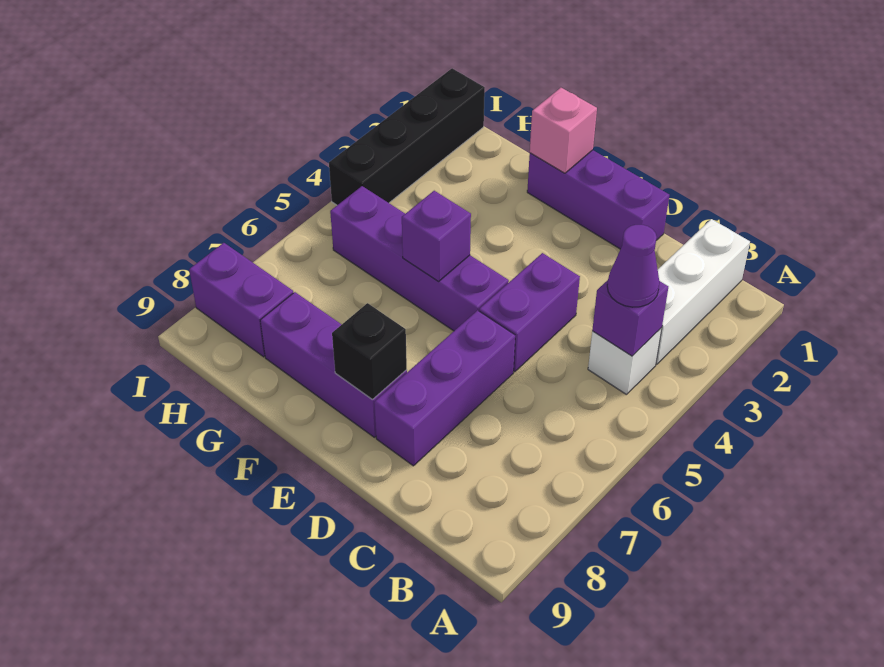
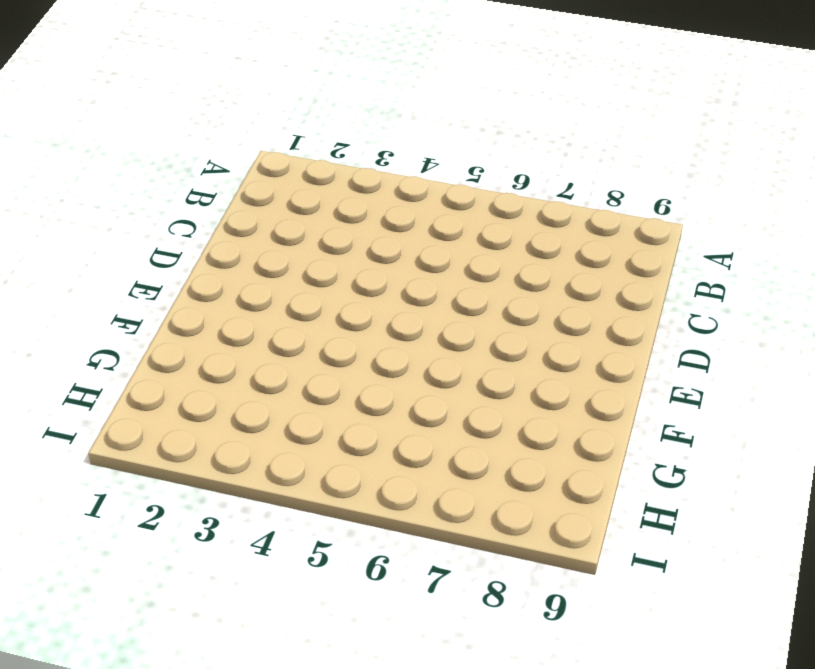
none -> white 1x3 brick [656,219,750,364]
none -> white 1x1 brick [588,328,662,395]
none -> purple 1x3 brick [527,150,669,249]

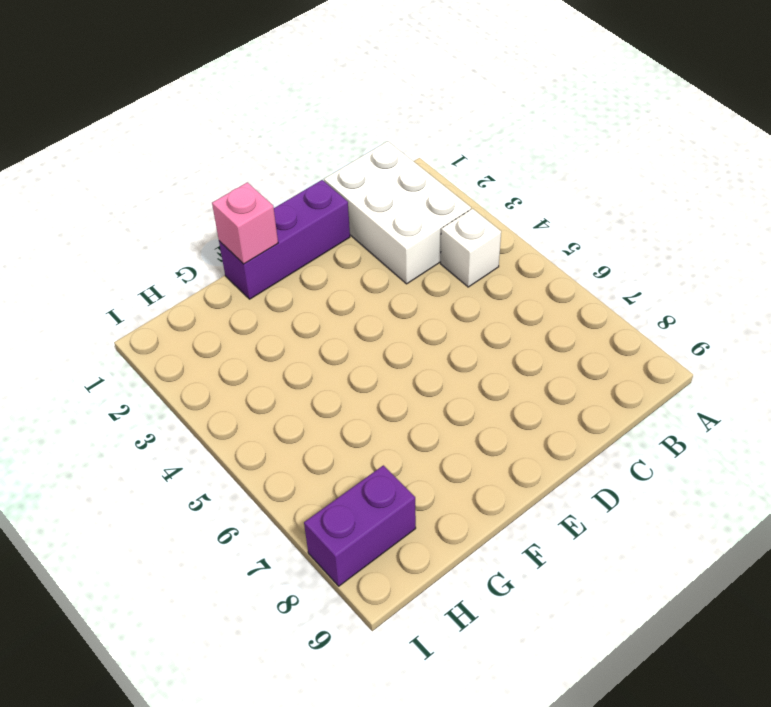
white 2x3 brick [324,141,471,284] -> white 1x3 brick [656,219,750,364]
none -> purple 1x2 brick [479,253,580,372]
none -> purple 1x3 brick [374,310,515,466]
none -> purple 1x4 brick [330,186,509,331]

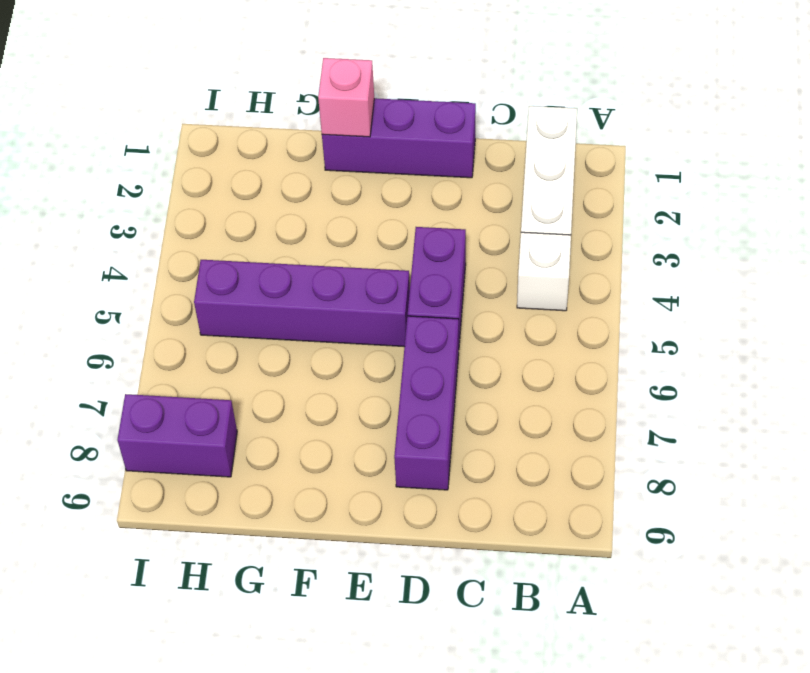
none -> purple 1x3 brick [260,292,407,437]
none -> black 1x4 brick [329,68,485,205]
none -> purple 1x1 brick [592,280,668,356]

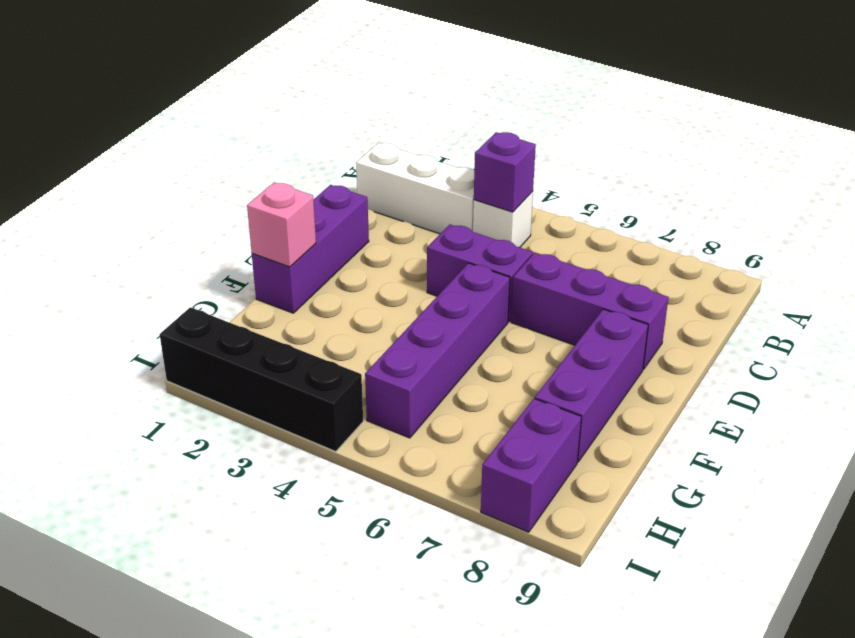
none -> black 1x1 brick [332,303,407,400]
none -> purple 1x1 brick [402,191,471,282]
none -> purple 1x1 cone [607,225,660,307]

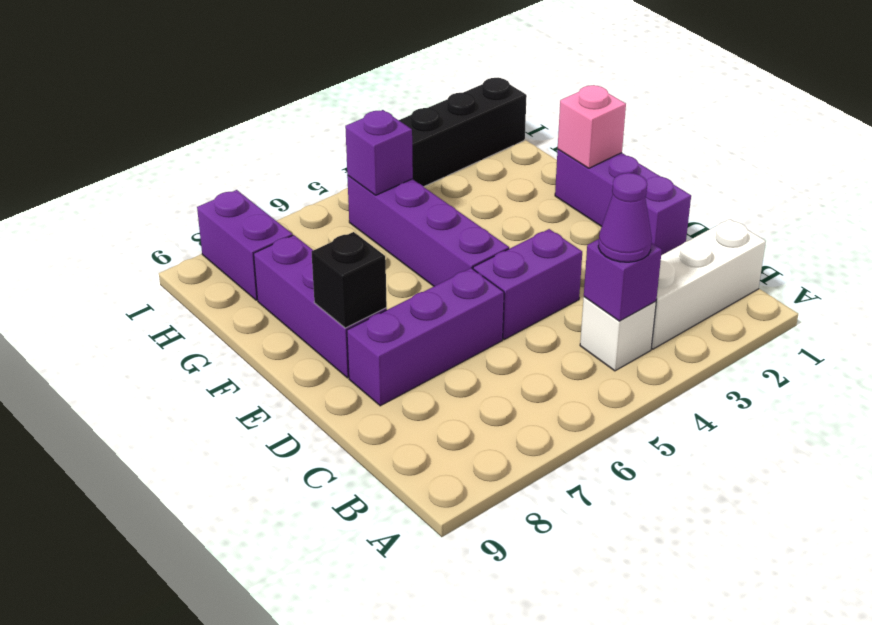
purple 1x1 brick [345,110,413,195] -> purple 1x1 brick moved to [402,191,471,282]

